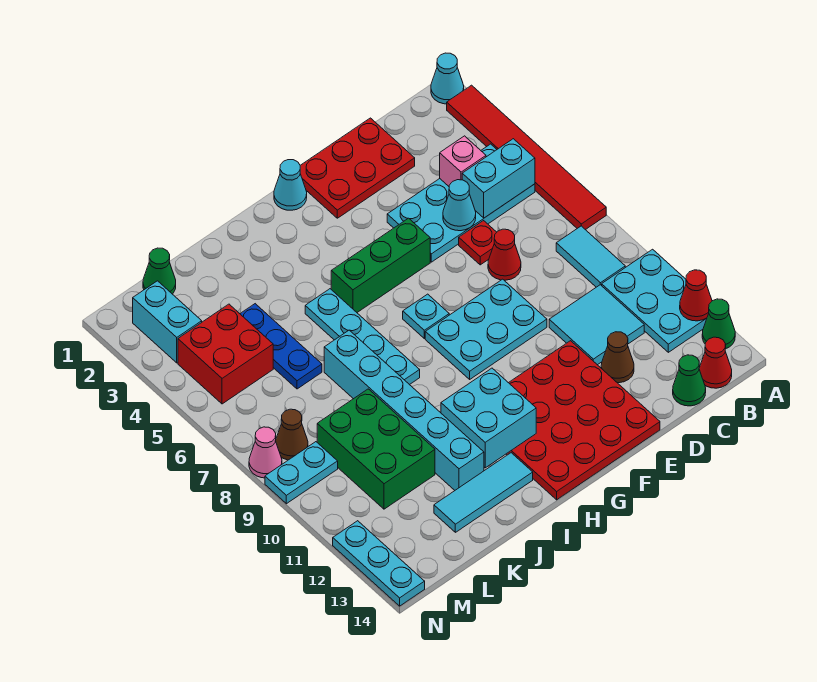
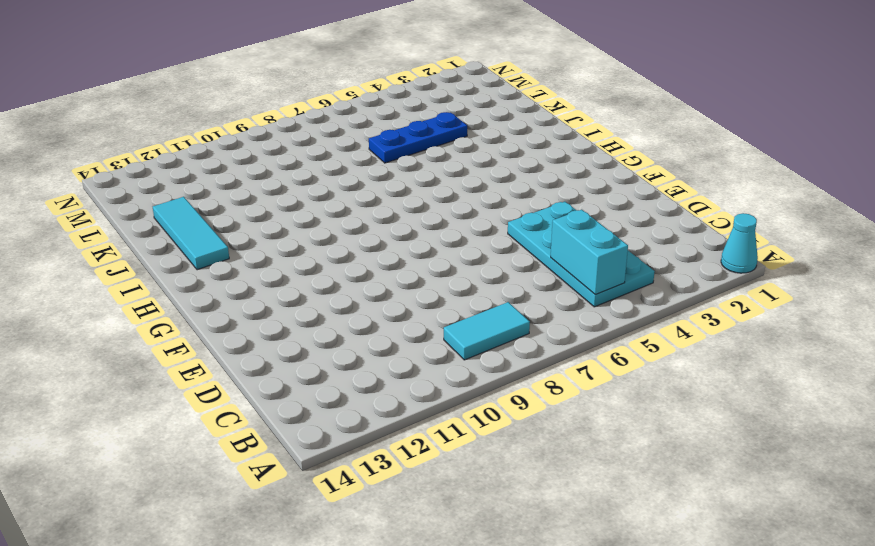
none -> red 1x6 tile [447,85,606,230]
none -> cyan 2x3 plate [602,249,707,352]
none -> green 1x1 cone [702,299,735,348]
none -> red 1x1 cone [699,337,732,388]

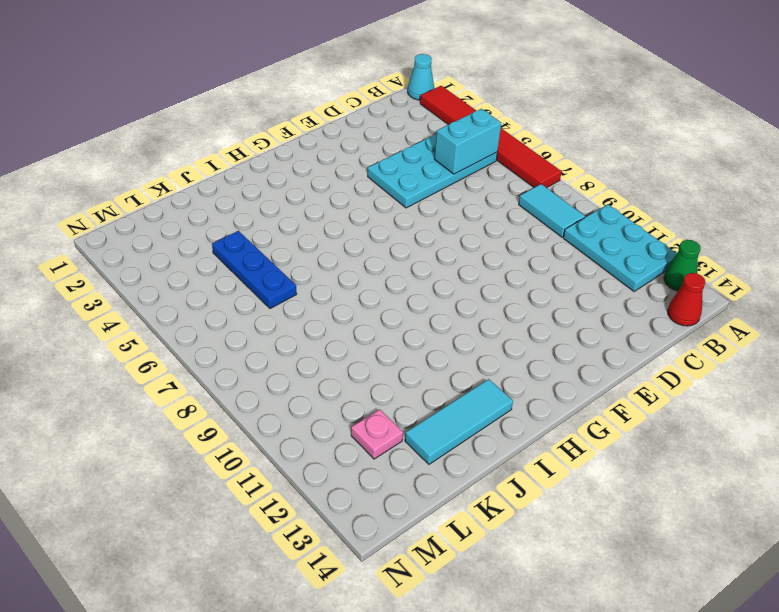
pink 1x1 plate [351,409,403,459] -> none
none -> cyan 2x2 tile [549,285,644,365]
none -> green 1x1 cone [673,355,706,406]
none -> red 2x3 plate [300,118,415,218]
none -> red 1x1 plate [459,221,497,265]

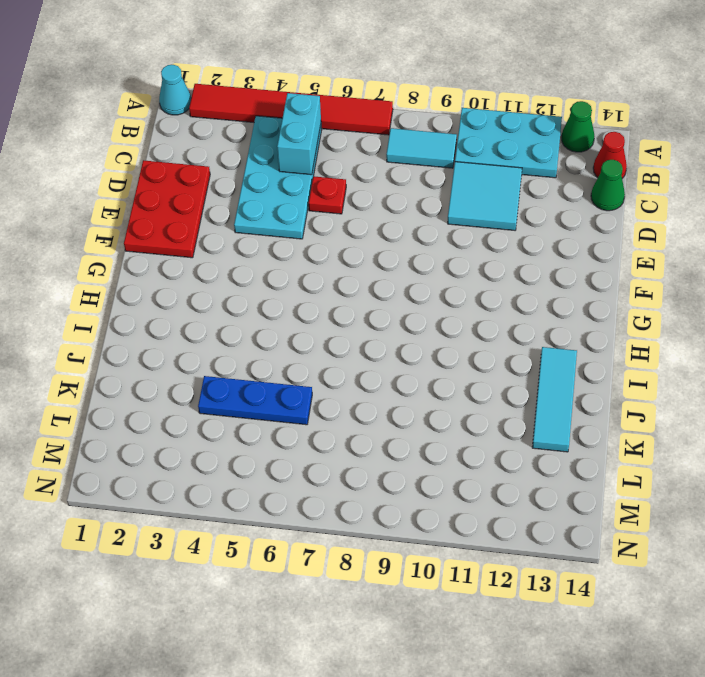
none -> red 1x1 cone [488,229,521,280]
none -> brown 1x1 cone [601,332,634,383]
none -> cyan 2x3 plate [425,279,547,379]
none -> red 4x4 plate [506,341,660,500]

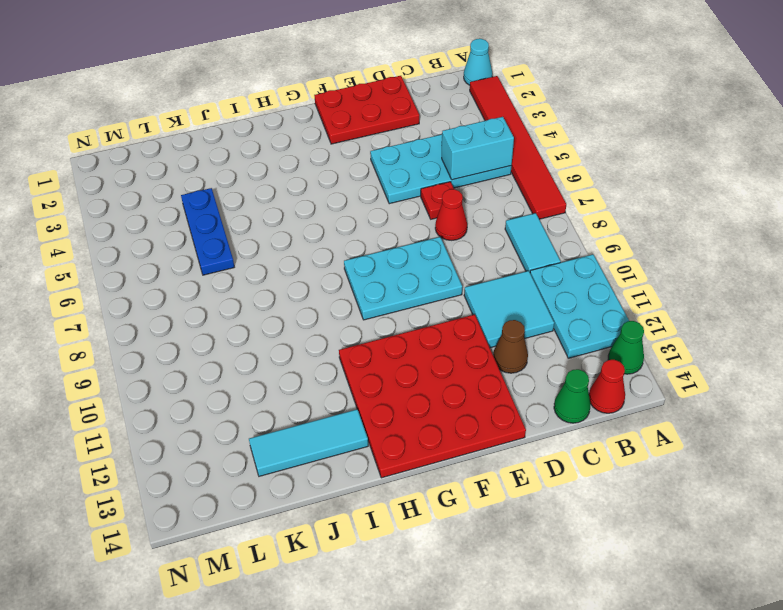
none -> green 1x3 brick [331,218,430,312]
none -> cyan 1x1 cone [274,160,307,210]
none -> cyan 1x1 plate [403,294,449,338]
none -> cyan 1x4 plate [305,289,420,385]

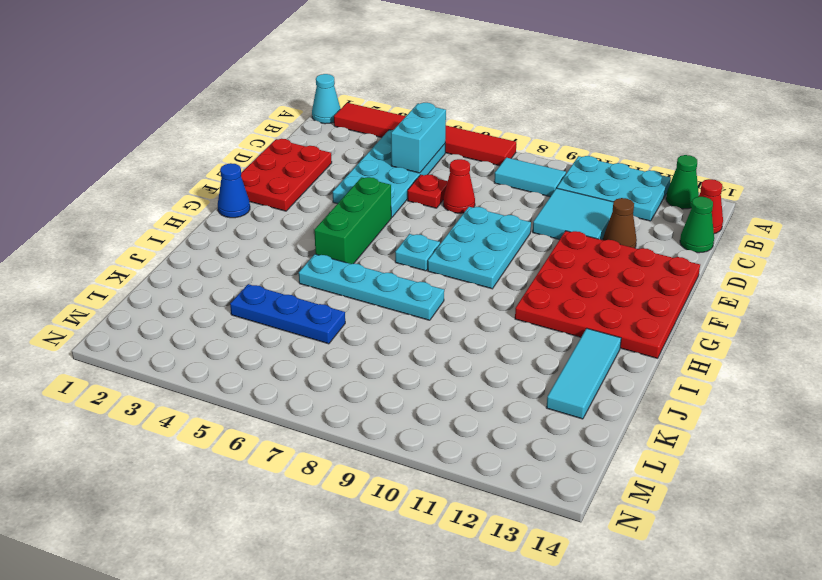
blue 1x1 cone [218,163,250,218] -> cyan 1x1 cone [274,160,307,210]
none -> cyan 1x6 brick [324,330,484,490]
none -> green 2x3 brick [317,389,435,509]
none -> green 1x1 cone [143,248,176,294]
none -> red 2x2 brick [178,304,273,404]

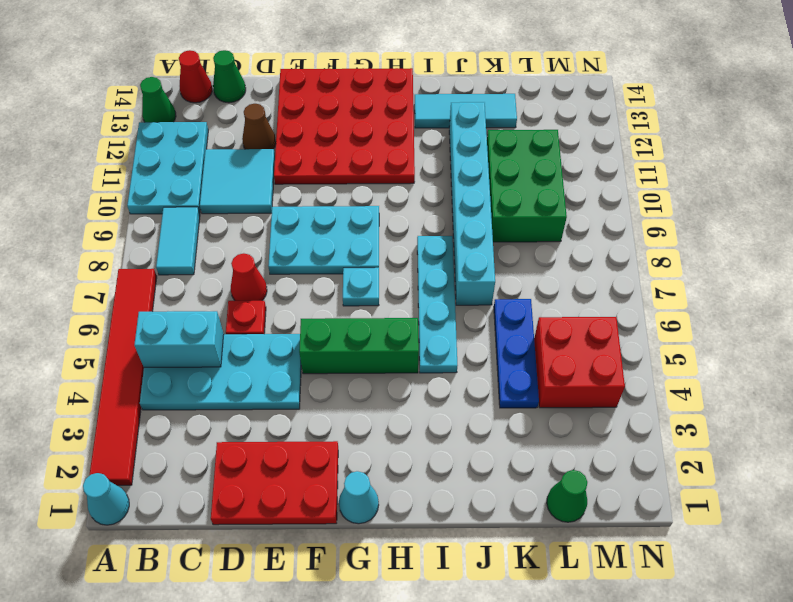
none -> cyan 1x2 brick [133,281,202,363]
none -> brown 1x1 cone [276,409,308,460]
none -> cyan 1x2 plate [265,442,338,504]
none -> pink 1x1 cone [249,427,282,478]

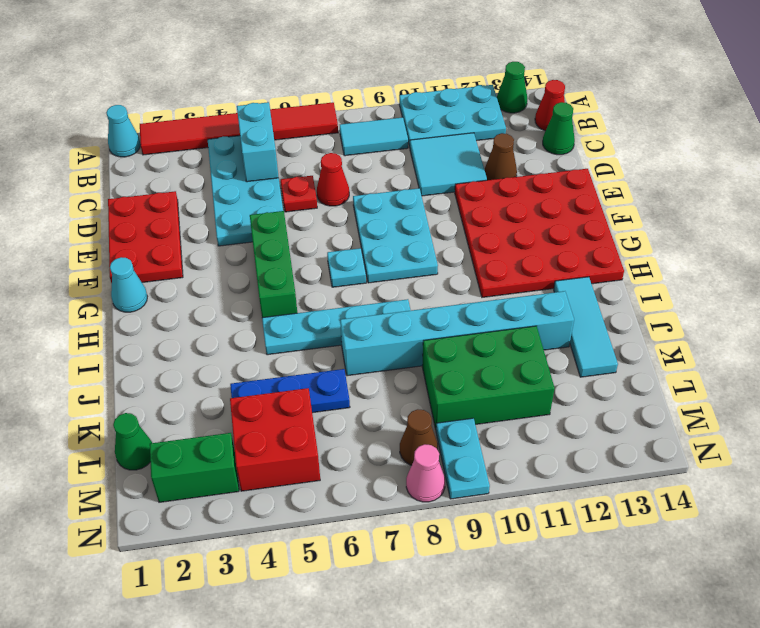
green 1x2 brick [150,433,239,502] -> cyan 1x2 brick [133,281,202,363]
none -> cyan 1x3 plate [333,521,425,606]
none -> red 1x1 cone [680,270,712,321]
none -> pink 1x1 brick [440,136,486,186]
none -> cyan 1x1 cone [443,180,476,231]

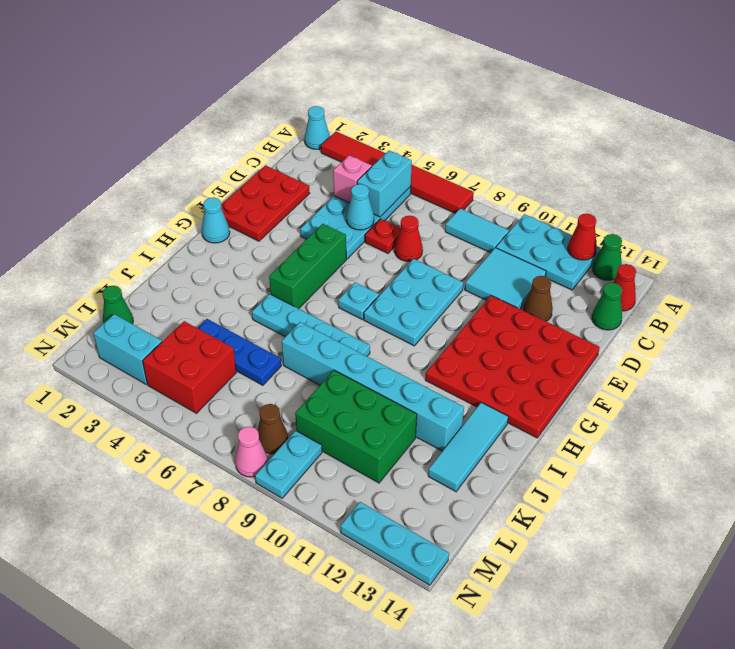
none -> cyan 2x2 brick [441,368,536,468]

